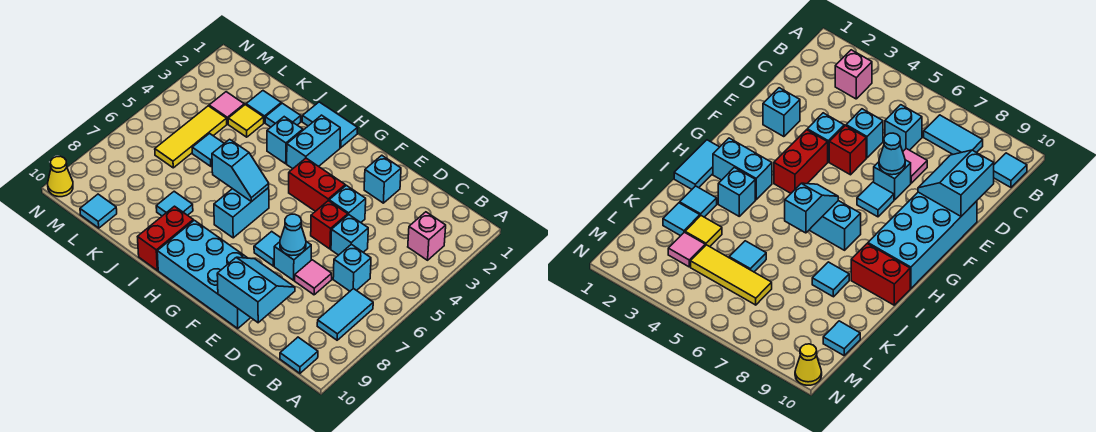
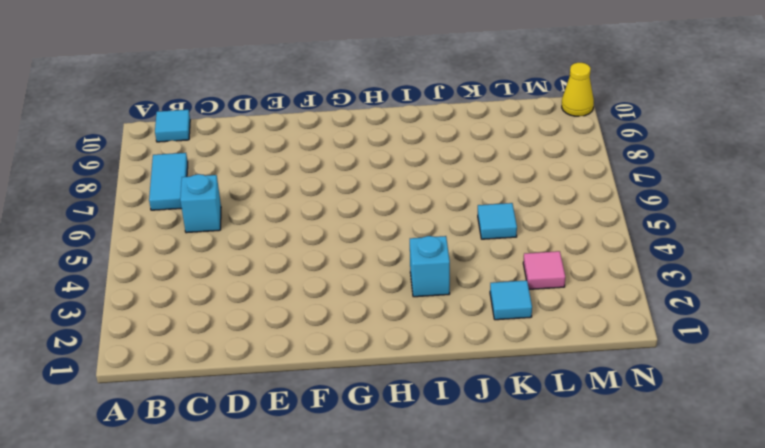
none -> pink 1x1 brick [408,212,446,260]
none -> cyan 1x1 brick [331,215,368,255]
none -> pink 1x1 tile [295,260,332,295]
none -> cyan 1x1 brick [364,155,401,203]

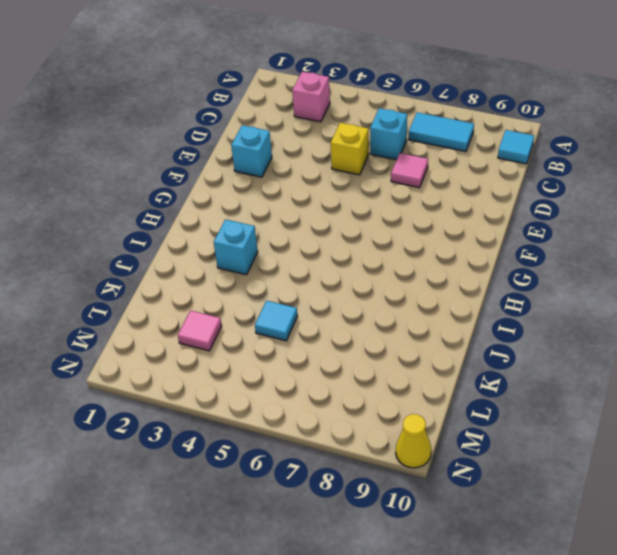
yellow 1x1 brick [331,123,369,175] -> cyan 1x1 brick [331,215,368,255]
none -> cyan 1x1 brick [329,185,366,222]
none -> red 1x1 brick [311,201,348,249]
none -> cyan 1x1 brick [274,242,311,280]
none -> cyan 2x4 brick [157,220,251,328]

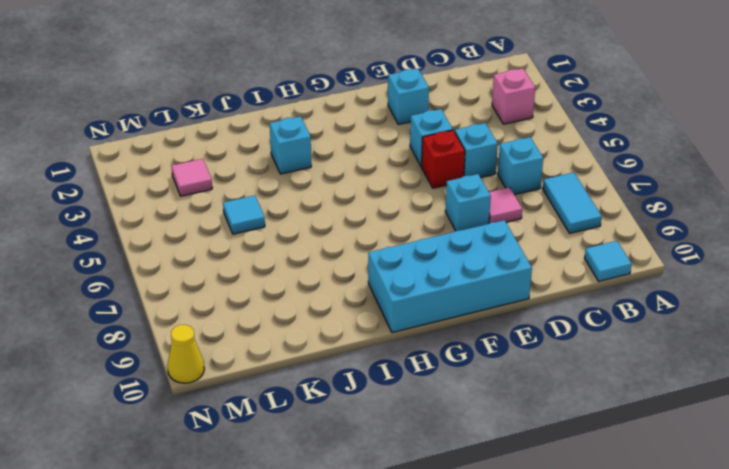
none -> red 1x2 brick [289,158,345,211]
none -> cyan 1x1 tile [254,231,281,266]
none -> cyan 1x2 tile [302,102,357,148]
none -> cyan 1x2 brick [287,115,340,169]

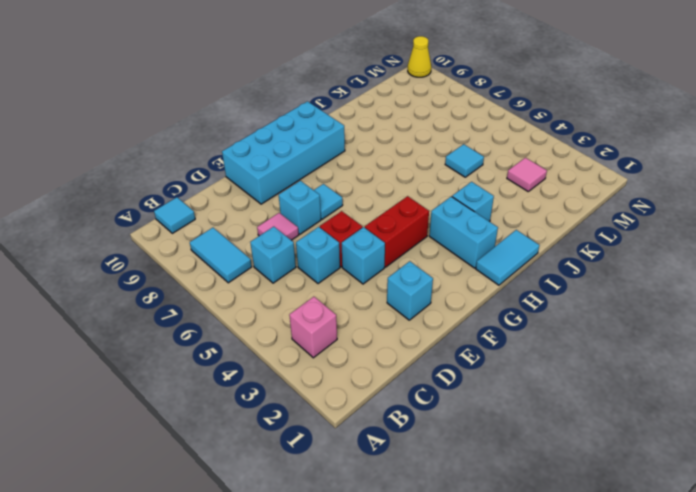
none -> cyan 1x2 brick [214,188,269,238]
none -> red 1x2 brick [138,206,193,270]
none -> cyan 1x1 tile [265,103,301,127]
none -> cyan 1x1 tile [156,191,193,216]

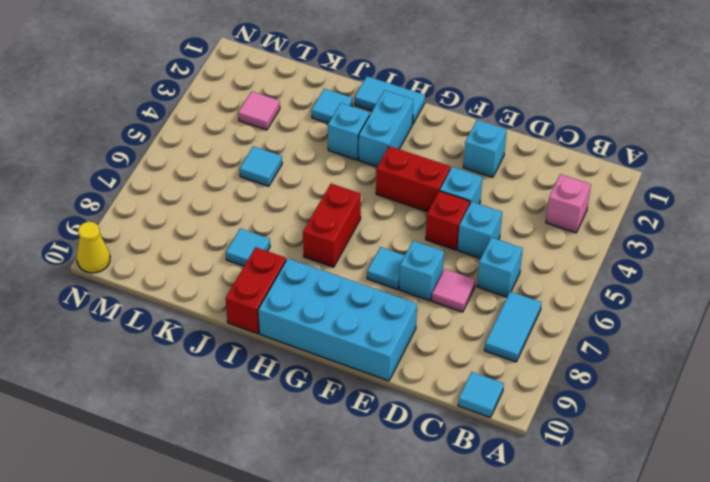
red 1x2 brick [303,184,361,267] -> cyan 1x2 brick [214,188,269,238]
none -> cyan 1x1 tile [246,91,281,123]
none -> yellow 1x1 tile [228,105,264,137]
none -> yellow 1x3 tile [155,106,227,168]
none -> cyan 1x1 tile [80,194,117,228]

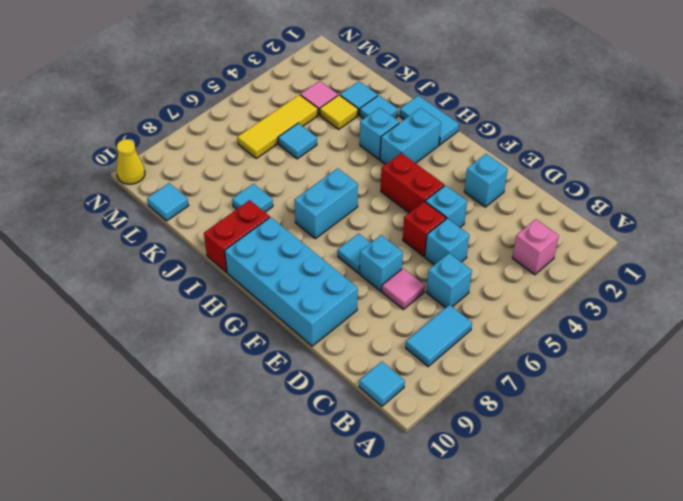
none -> cyan 2x2 slope [217,257,295,323]
none -> cyan 1x1 cone [280,214,306,256]
none -> cyan 1x2 slope [212,139,269,202]

